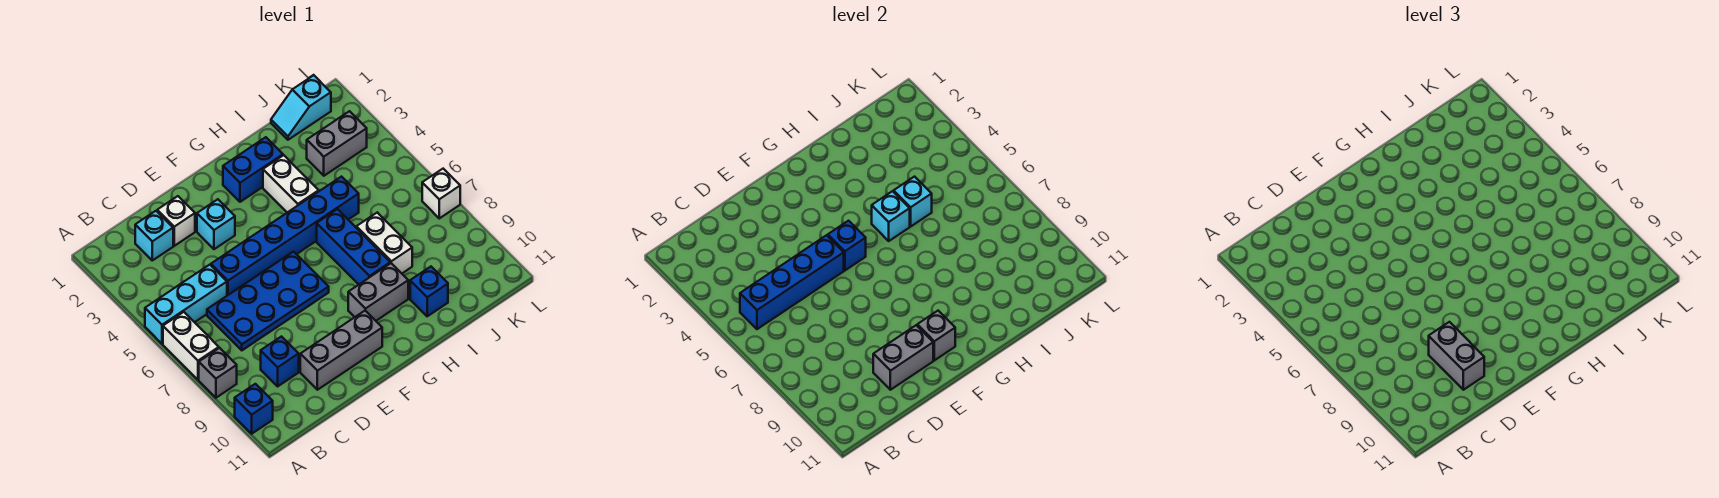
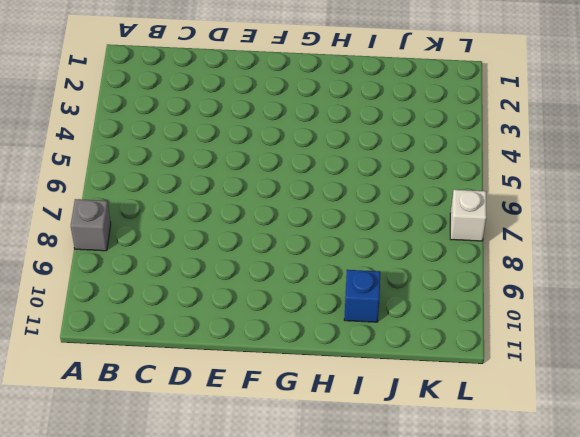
none -> cyan 1x3 brick [145,265,227,344]
none -> white 1x2 brick [163,312,219,380]
none -> blue 1x1 brick [235,384,273,434]

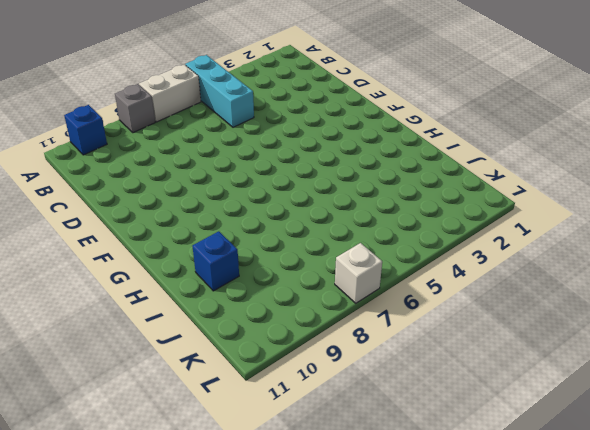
none -> cyan 1x1 brick [135,211,173,260]
none -> blue 2x4 plate [207,252,329,350]
none -> blue 1x1 brick [261,337,299,386]

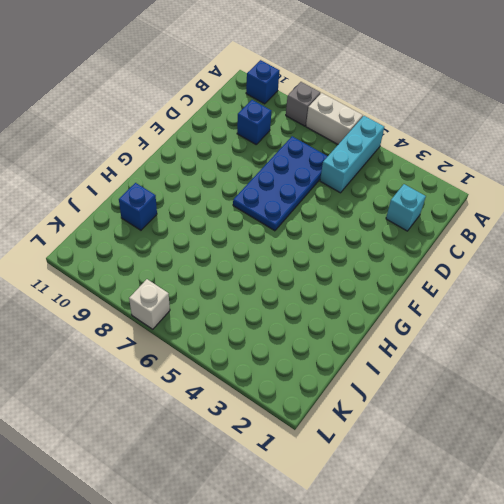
none -> white 1x1 brick [157,196,195,246]
none -> blue 1x6 brick [211,177,359,296]
none -> grey 1x3 brick [300,311,382,390]

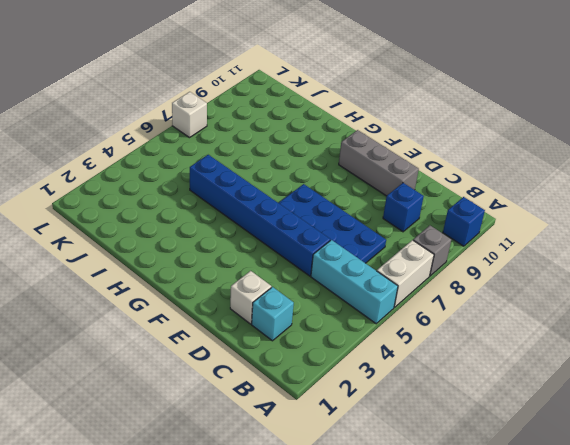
none -> cyan 1x1 brick [197,199,235,249]
none -> blue 1x2 brick [223,137,283,202]
none -> grey 1x2 brick [348,263,408,321]

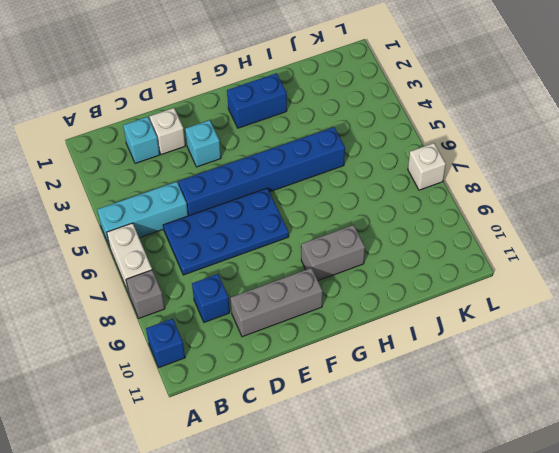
none -> white 1x2 brick [263,155,319,212]
none -> blue 1x3 brick [317,209,390,284]
none -> white 1x2 brick [356,212,412,273]

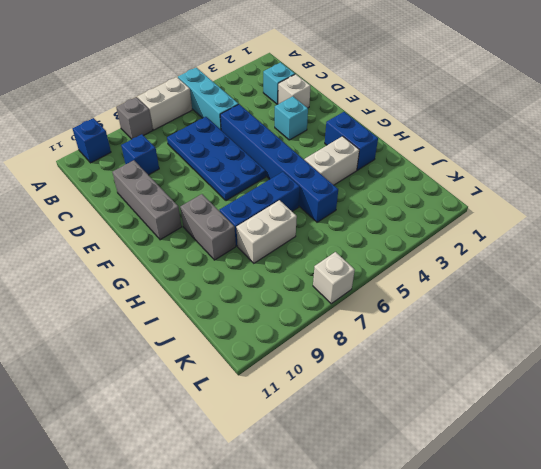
none -> blue 1x1 brick [410,267,448,316]
none -> cyan 1x2 slope [271,75,331,140]
none -> grey 1x2 brick [307,111,367,176]

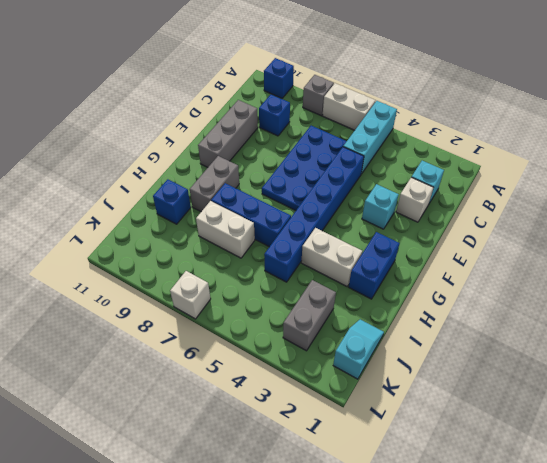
none -> blue 1x4 brick [740,235,844,329]
none -> grey 1x2 brick [873,325,933,390]
none -> blue 1x1 brick [828,221,866,270]

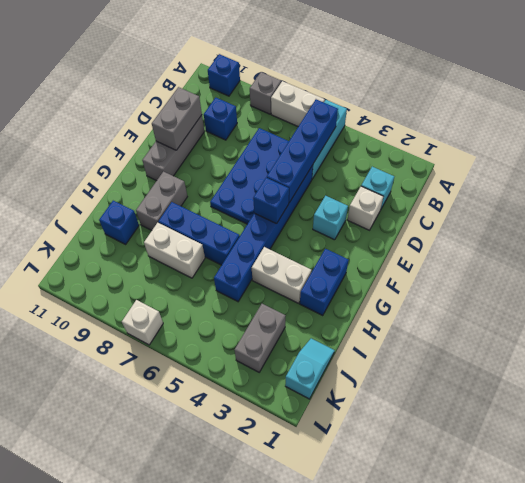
none -> grey 1x1 brick [917,311,955,360]
none -> cyan 1x1 brick [872,191,910,241]
none -> cyan 1x1 brick [894,177,932,226]

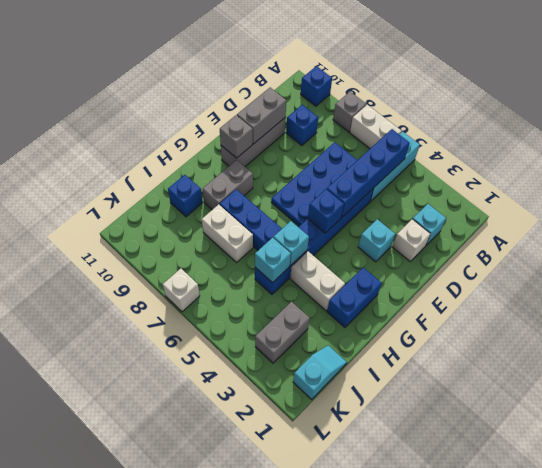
none -> grey 1x2 brick [1429,322,1484,390]

